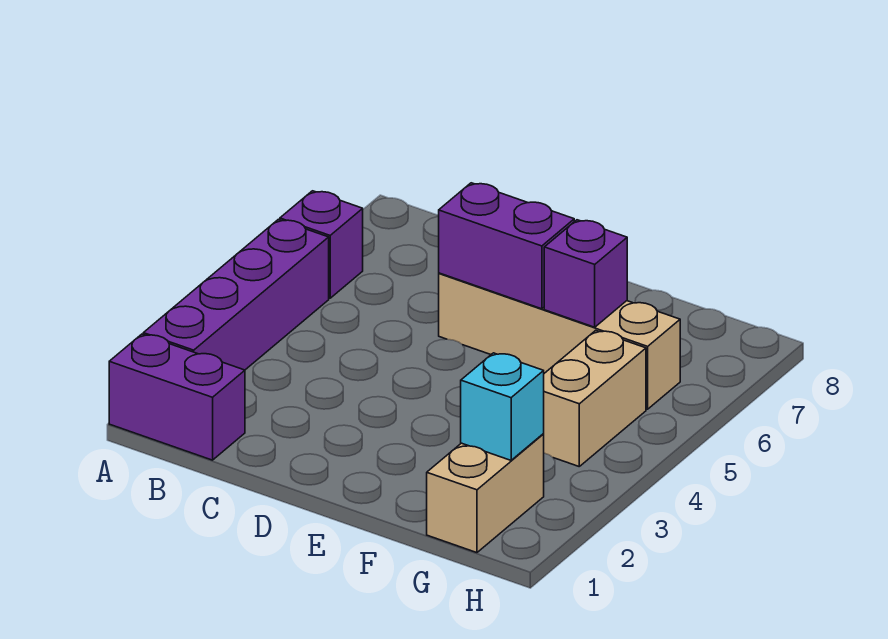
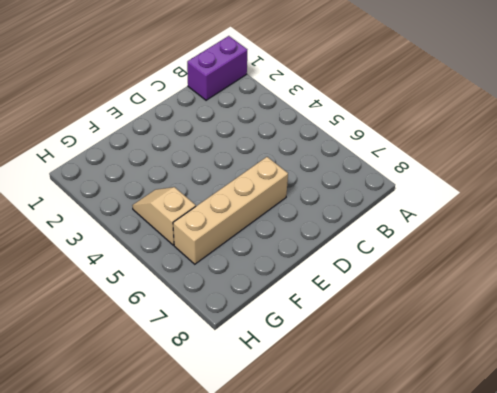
tan 1x2 slope [132,187,196,245] -> tan 1x2 brick [543,330,646,466]
none -> purple 1x4 brick [143,219,329,370]
none -> purple 1x1 brick [280,191,363,298]

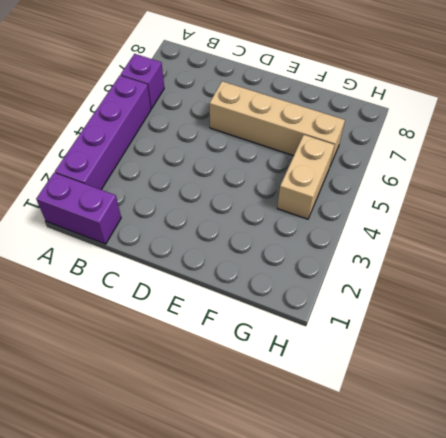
none -> tan 1x2 brick [427,434,544,553]
none -> purple 1x2 brick [439,183,574,309]

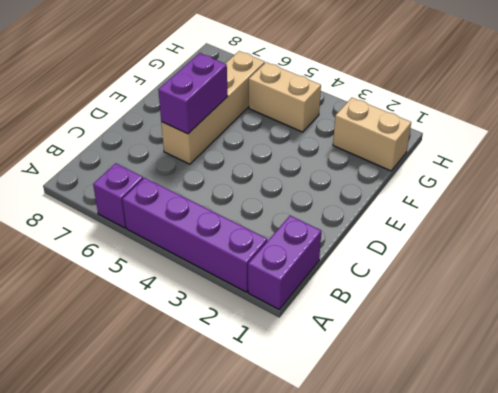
none -> purple 1x1 brick [544,220,627,327]
none -> cyan 1x1 brick [461,353,544,460]

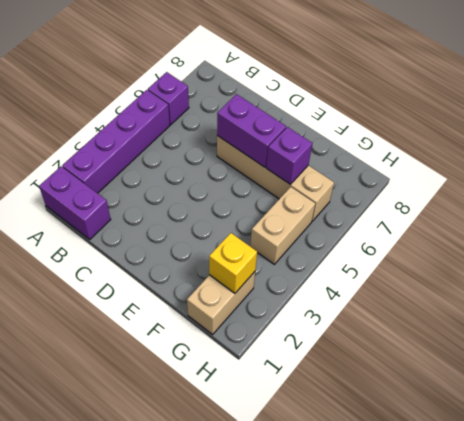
yellow 1x1 brick [209,233,257,293] -> cyan 1x1 brick [461,353,544,460]

